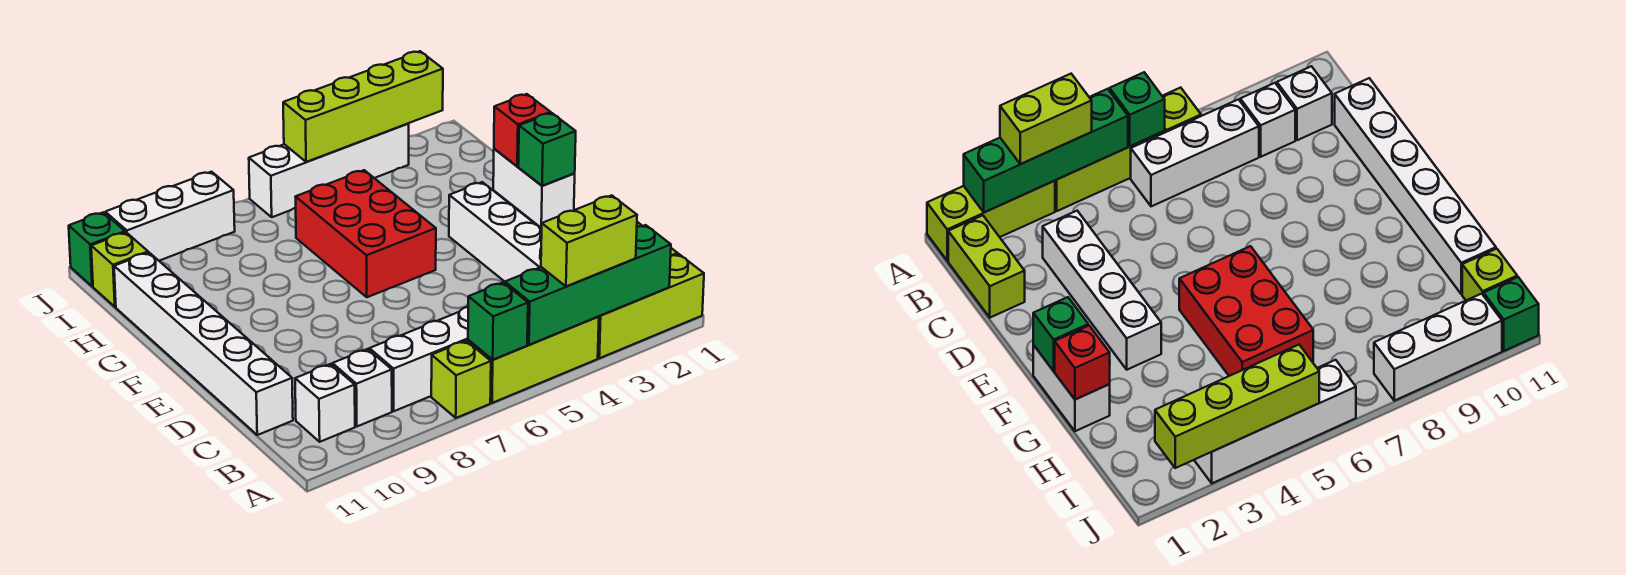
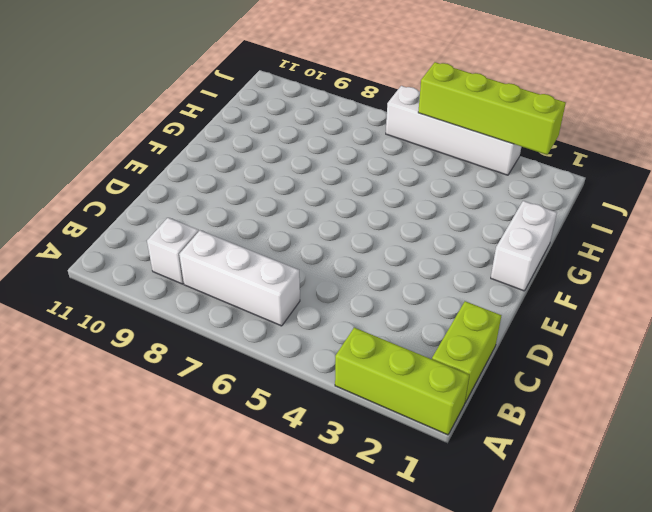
none -> lime 1x3 brick [468,317,599,403]
none -> lime 1x1 brick [431,341,491,418]
none -> white 1x1 brick [295,364,355,442]

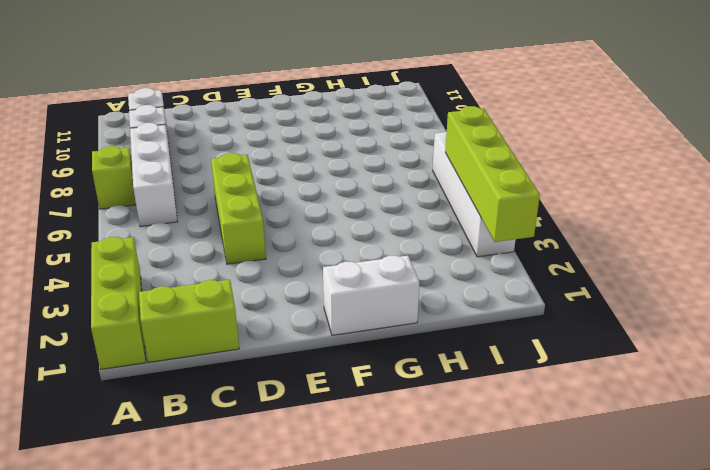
lime 1x3 brick [211,153,266,264] -> lime 1x3 brick moved to [468,317,599,403]
none -> white 1x4 brick [449,182,542,282]
none -> white 1x6 brick [114,253,293,435]
none -> red 2x3 brick [296,170,436,297]

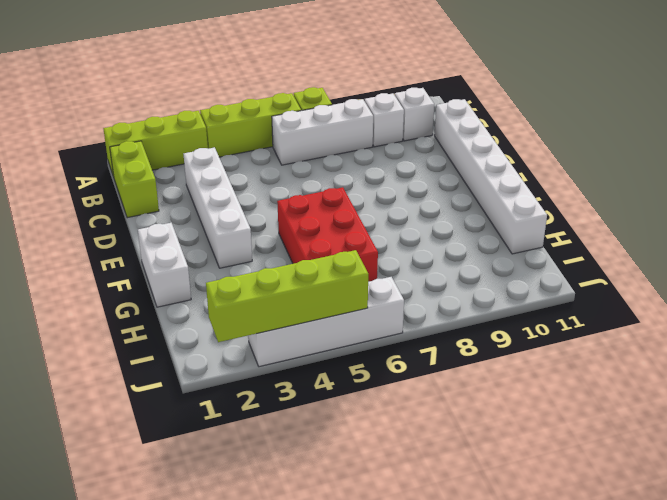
none -> lime 1x1 brick [91,232,148,307]
none -> white 1x3 brick [105,172,235,261]
none -> green 1x1 brick [69,212,125,286]

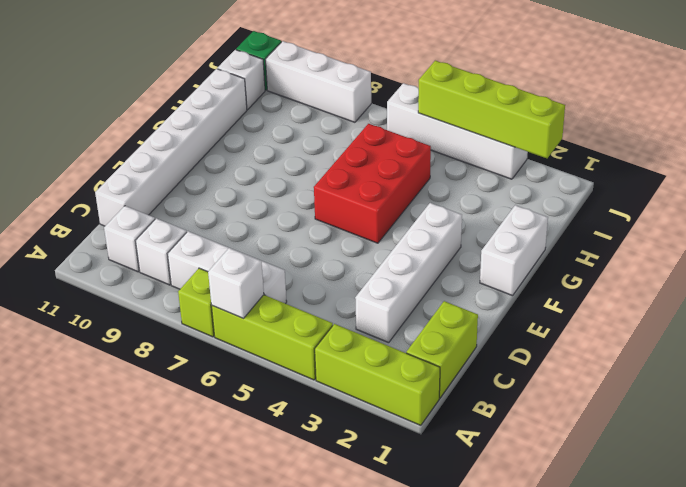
white 1x1 brick [208,248,264,318] -> green 1x1 brick [468,282,528,360]
white 1x1 brick [217,50,265,110] -> lime 1x1 brick [91,232,148,307]
none -> green 1x4 brick [505,225,671,345]
none -> green 1x1 brick [518,113,576,186]
none -> red 1x1 brick [494,94,551,166]

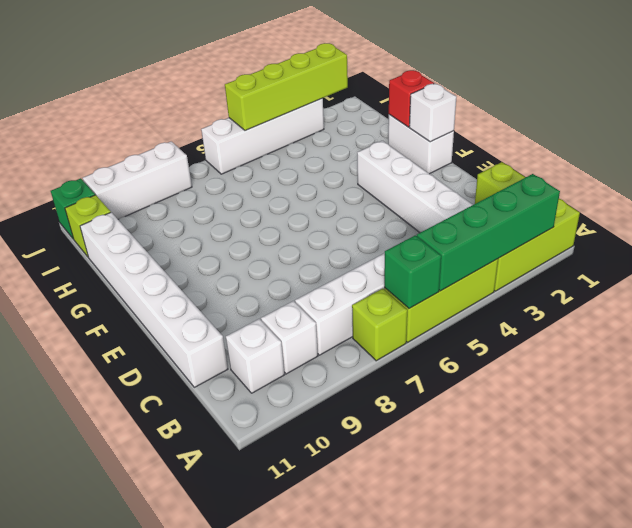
white 1x1 brick [409,84,456,142] -> green 1x1 brick [518,113,576,186]
none -> red 2x3 brick [296,170,436,297]
none -> lime 1x2 brick [541,195,637,286]

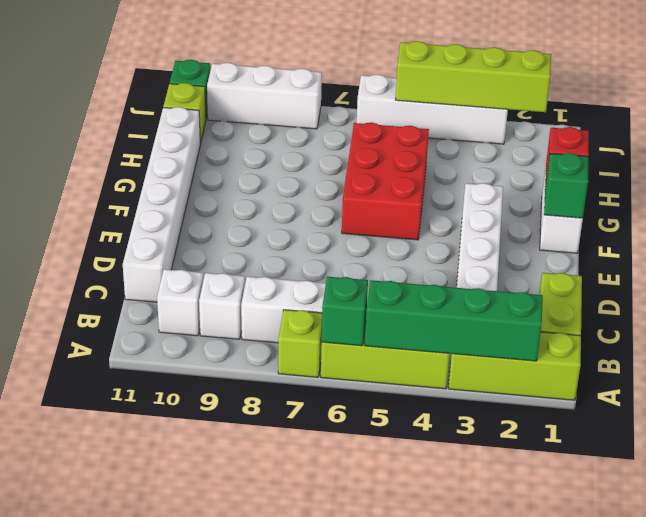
none -> lime 1x2 brick [541,195,637,286]

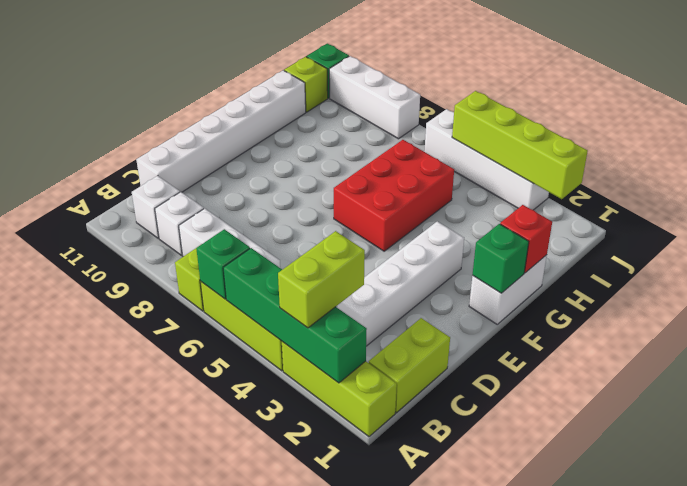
lime 1x2 brick [278,231,365,328] -> lime 1x2 brick turned to [541,195,637,286]

